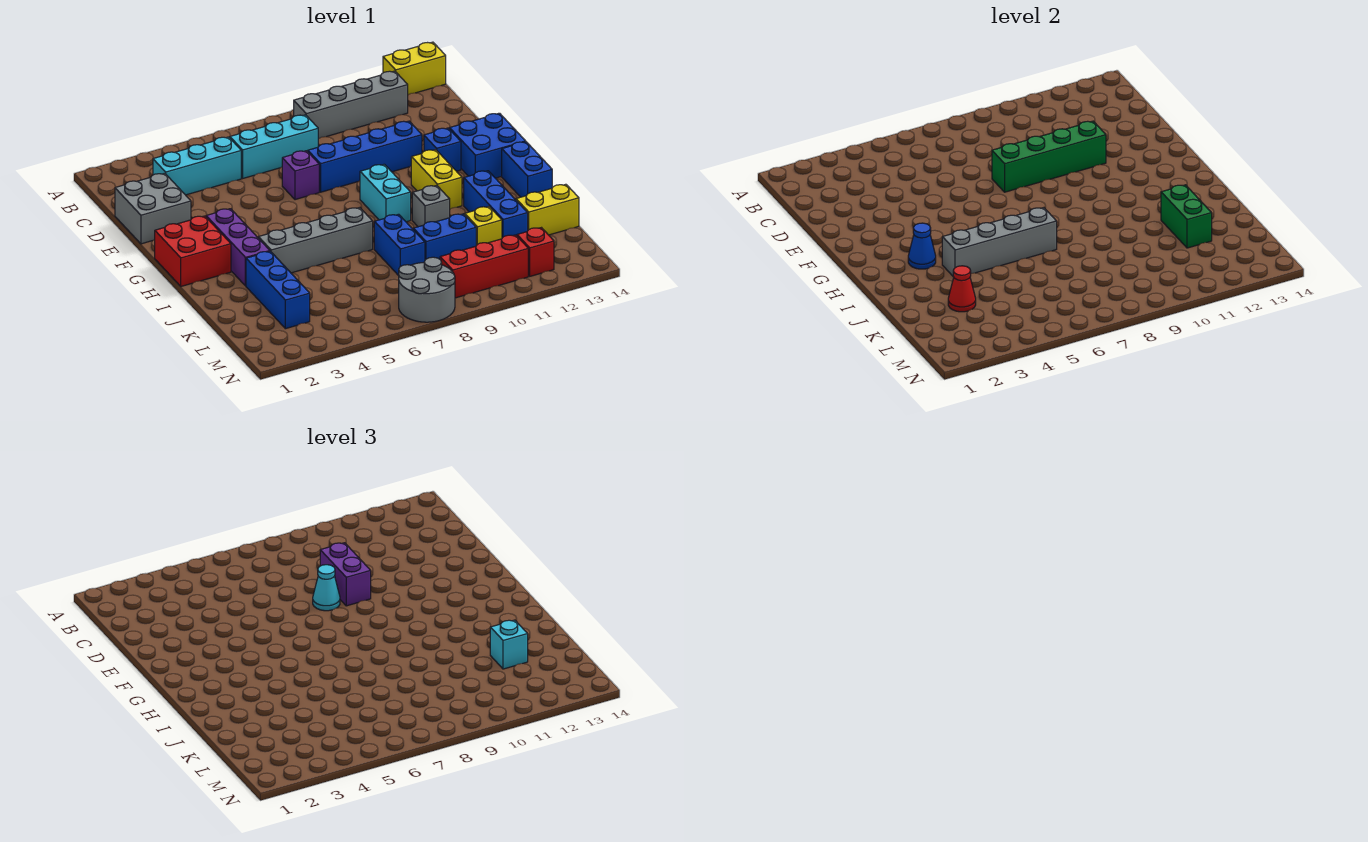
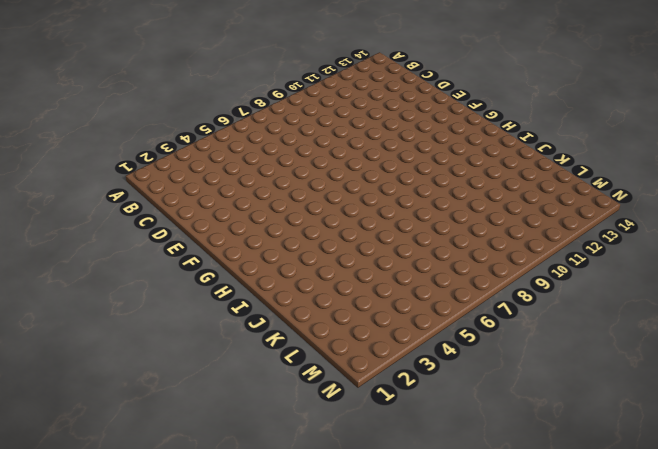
none -> yellow 1x2 brick [383,42,446,95]
none -> grey 1x4 brick [294,71,408,139]
none -> cyan 1x3 brick [153,137,241,195]
none -> cyan 1x3 brick [230,115,318,178]

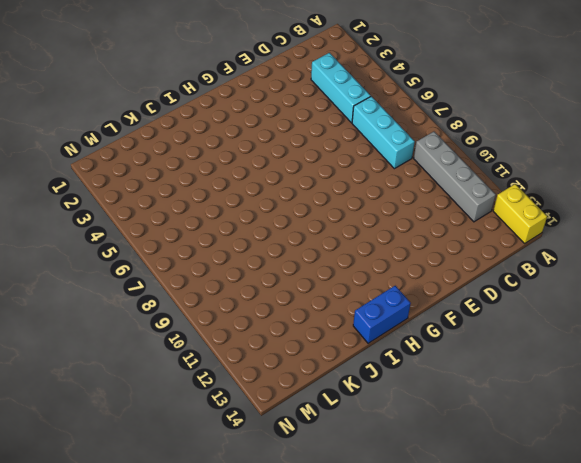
none -> grey 2x2 brick [115,173,191,244]
none -> purple 1x1 brick [282,151,319,200]
none -> blue 1x4 brick [308,121,422,192]
none -> blue 1x1 brick [424,128,461,171]

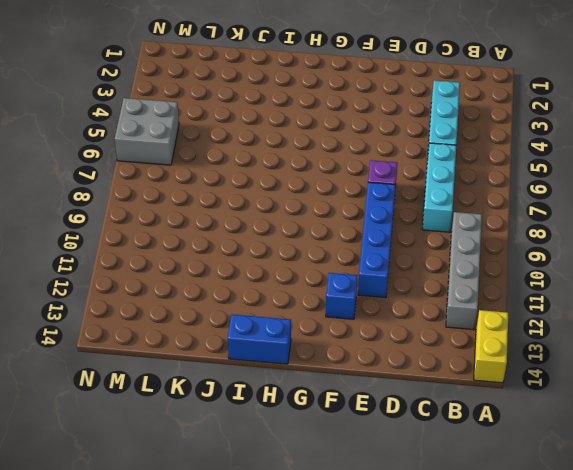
grey 2x2 brick [115,98,179,165] -> grey 2x2 brick moved to [115,173,191,244]
none -> blue 2x2 brick [450,113,526,178]
none -> red 2x2 brick [155,216,231,286]
none -> purple 1x3 brick [206,209,270,286]
none -> cyan 1x2 brick [360,164,411,222]

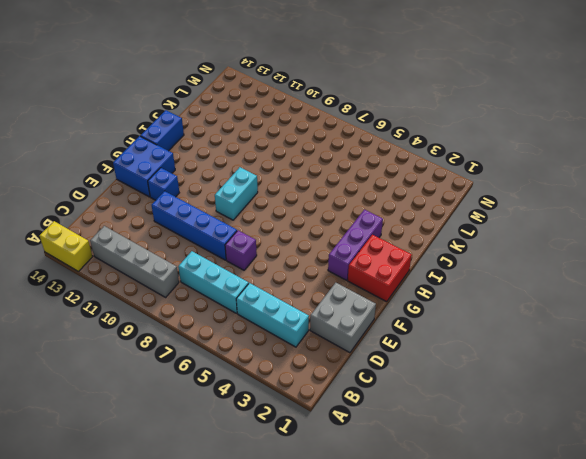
none -> yellow 1x2 brick [411,150,462,209]
none -> grey 1x4 brick [258,208,373,273]
none -> grey 1x1 brick [412,185,450,227]
none -> blue 1x3 brick [464,171,528,238]

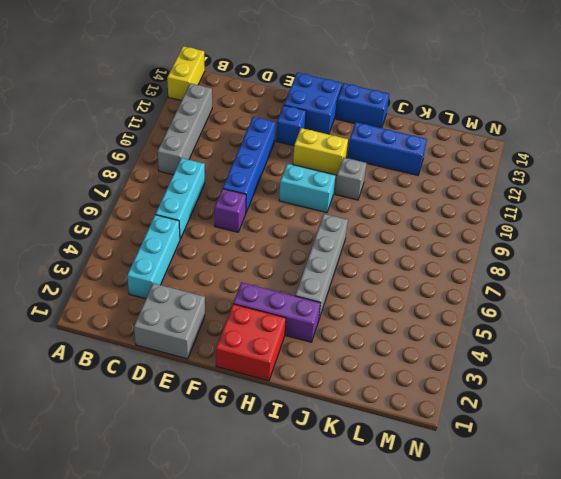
none -> blue 1x3 brick [246,251,310,329]
none -> blue 1x2 brick [374,214,425,276]
none -> blue 1x2 brick [413,214,476,260]
none -> yellow 1x1 brick [464,207,502,245]

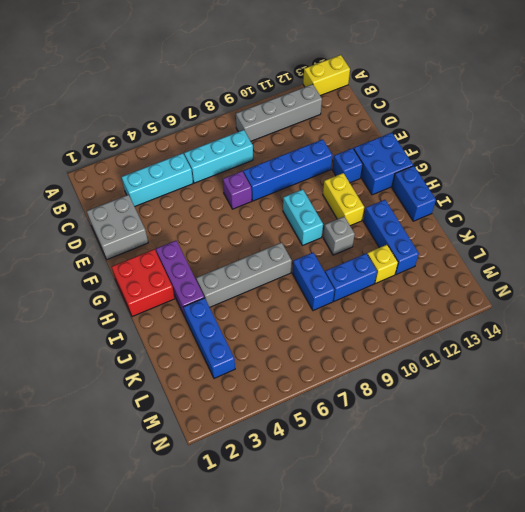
none -> yellow 1x2 brick [516,184,579,235]
none -> grey 2x2 round brick [399,257,455,322]
none -> red 1x3 brick [440,235,528,298]
none -> red 1x1 brick [517,228,554,276]

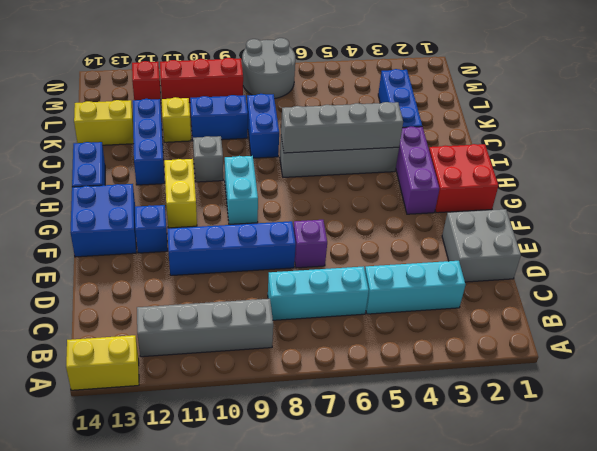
none -> green 1x4 brick [992,121,1106,192]
none -> blue 1x1 cone [908,223,936,269]
none -> green 1x2 brick [1161,185,1212,248]
none -> red 1x1 cone [948,266,976,312]

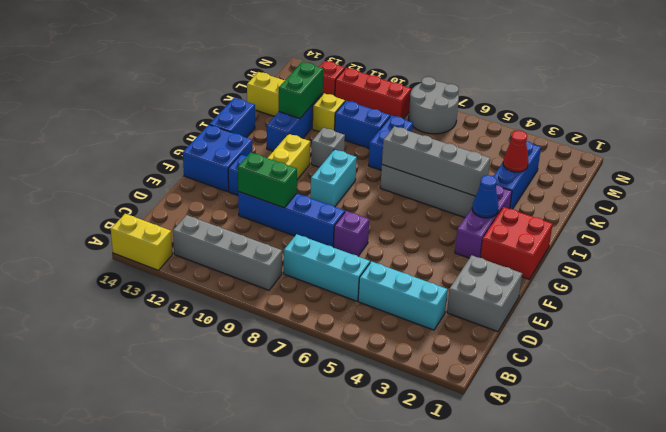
green 1x2 brick [238,152,297,208] -> green 1x4 brick [992,121,1106,192]
none -> purple 1x2 brick [320,543,371,606]
none -> cyan 1x1 cone [313,565,340,611]
none -> cyan 1x1 brick [490,620,528,669]

